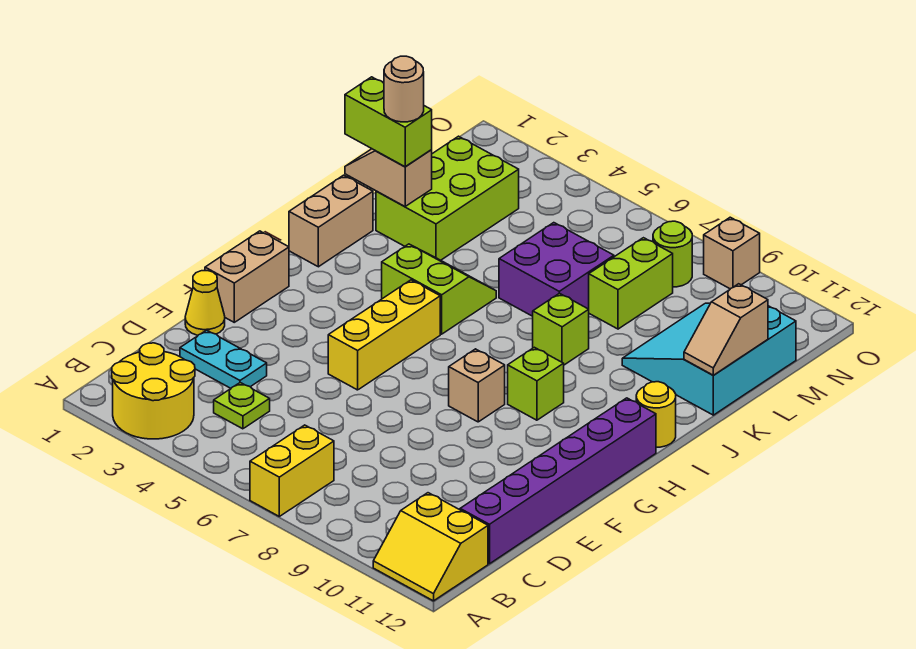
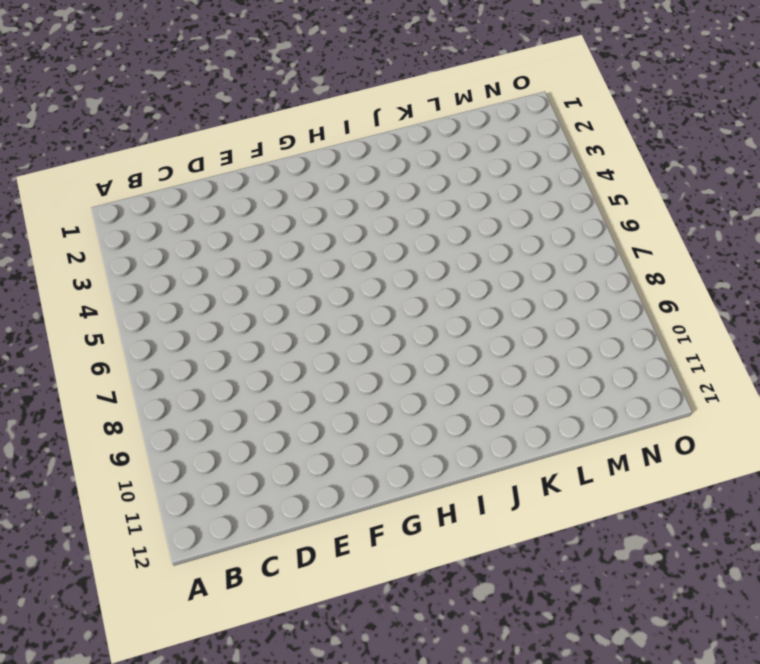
none -> yellow 2x2 round brick [112,343,195,439]
none -> yellow 1x2 brick [250,425,334,516]
none -> yellow 2x2 slope [373,493,488,601]

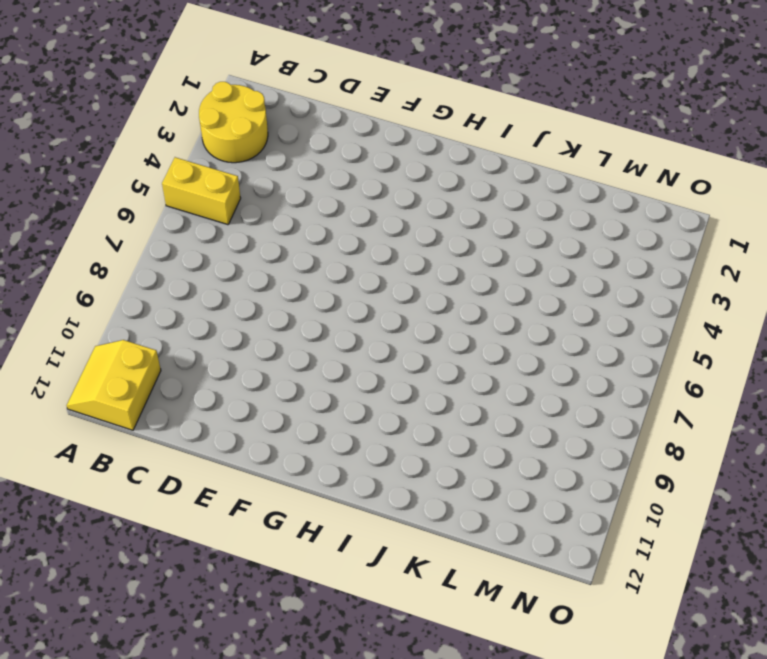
yellow 1x2 brick [162,157,241,225] -> yellow 1x2 brick moved to [250,425,334,516]
none -> lime 1x1 plate [214,383,270,429]
none -> purple 1x6 brick [460,398,656,564]
none -> cyan 1x2 plate [180,330,267,388]

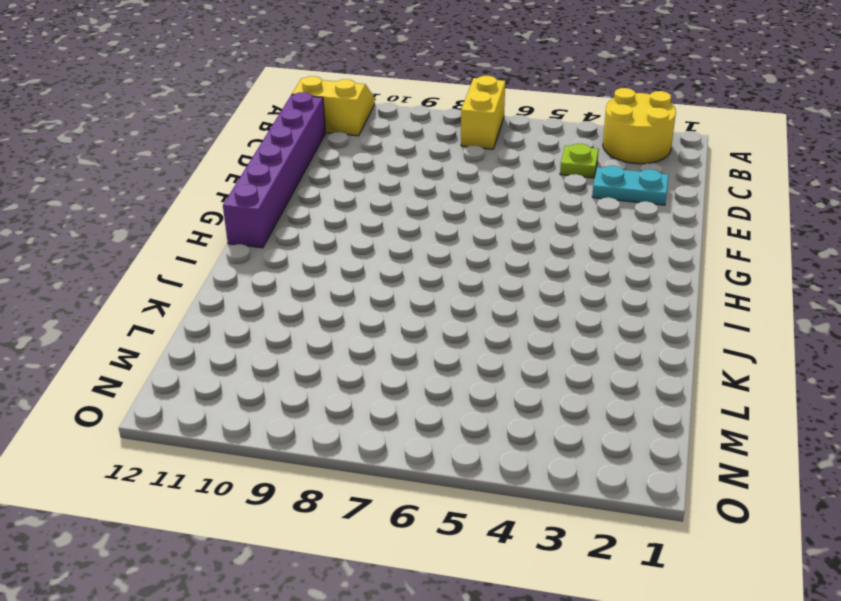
none -> yellow 1x1 cone [185,271,225,335]
none -> tan 1x2 brick [205,231,289,322]
none -> yellow 1x3 brick [328,280,440,390]

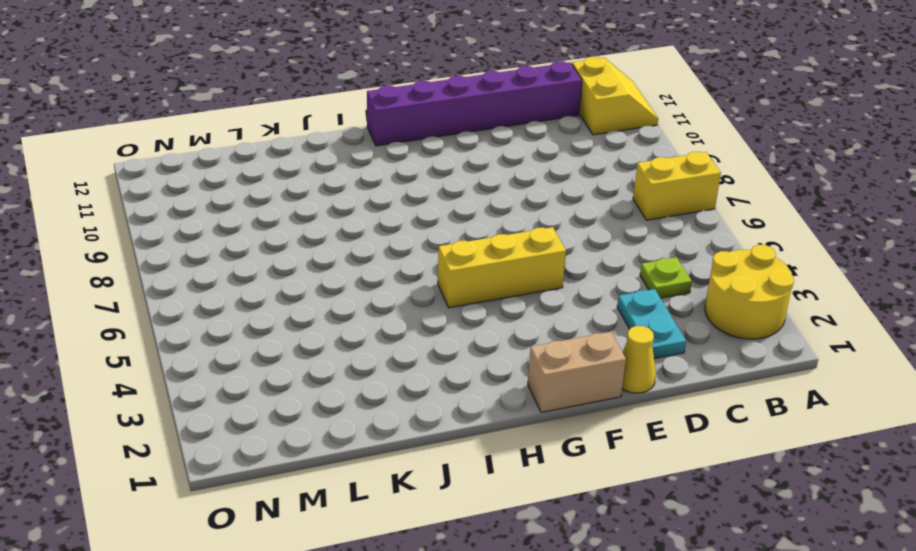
none -> tan 1x1 brick [449,349,505,422]
none -> lime 1x1 brick [508,347,564,420]
none -> tan 1x2 brick [289,175,373,267]

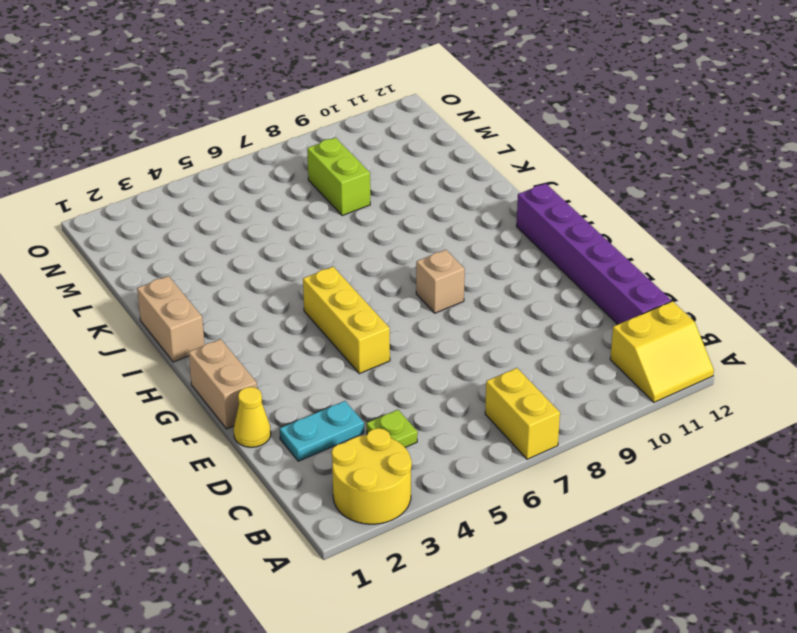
none -> lime 1x1 brick [508,347,564,420]
none -> lime 2x2 slope [382,244,496,334]
none -> yellow 1x1 round brick [636,382,676,447]

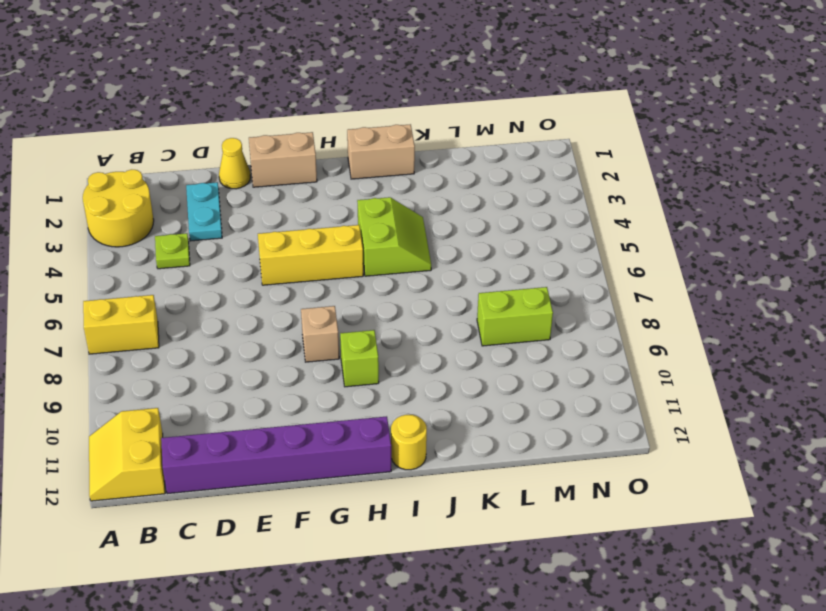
none -> lime 1x1 brick [533,293,589,365]
none -> lime 2x3 brick [376,136,519,260]
none -> purple 2x2 brick [499,223,614,316]

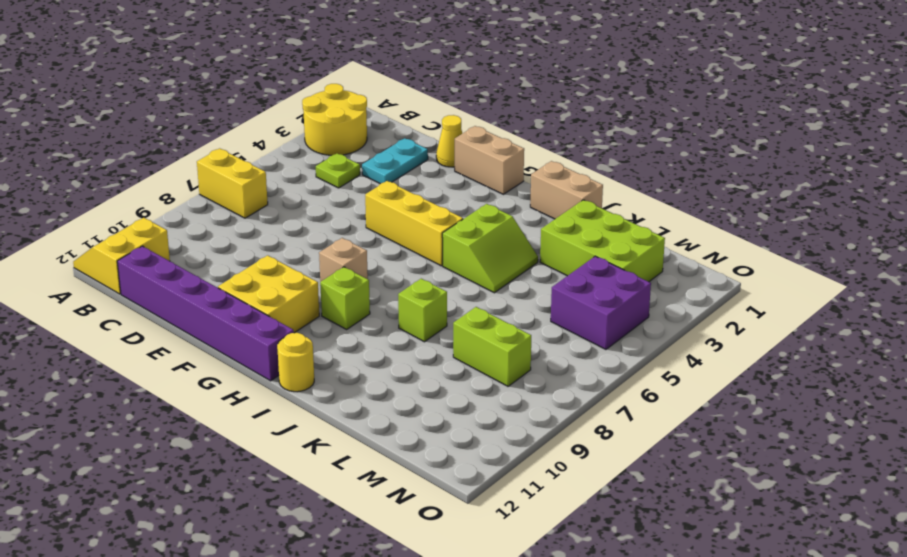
yellow 2x2 brick [218,255,319,333] -> none
purple 2x2 brick [551,256,651,349] -> purple 2x2 brick moved to [499,223,614,316]
none -> cyan 3x3 slope [622,303,796,415]
none -> lime 1x1 round brick [653,221,692,287]
none -> tan 1x1 brick [704,217,760,289]

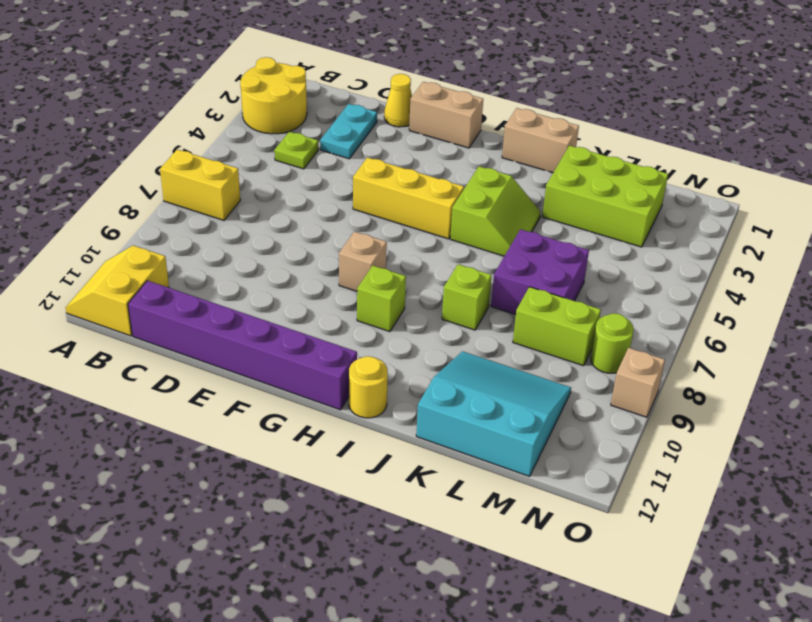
none -> tan 1x2 slope [345,149,432,207]
none -> tan 1x2 slope [684,284,768,375]
none -> lime 1x2 brick [345,77,432,167]

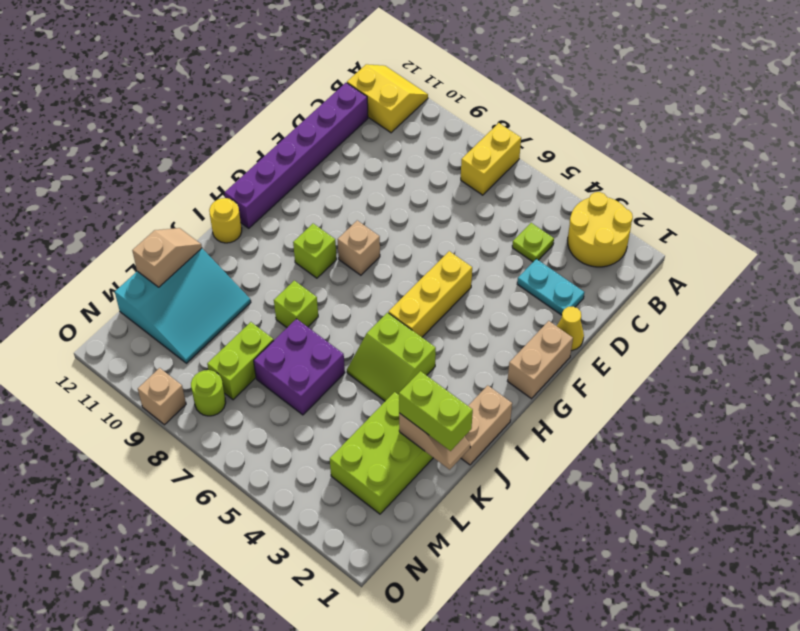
none -> tan 1x1 round brick [384,56,424,122]

